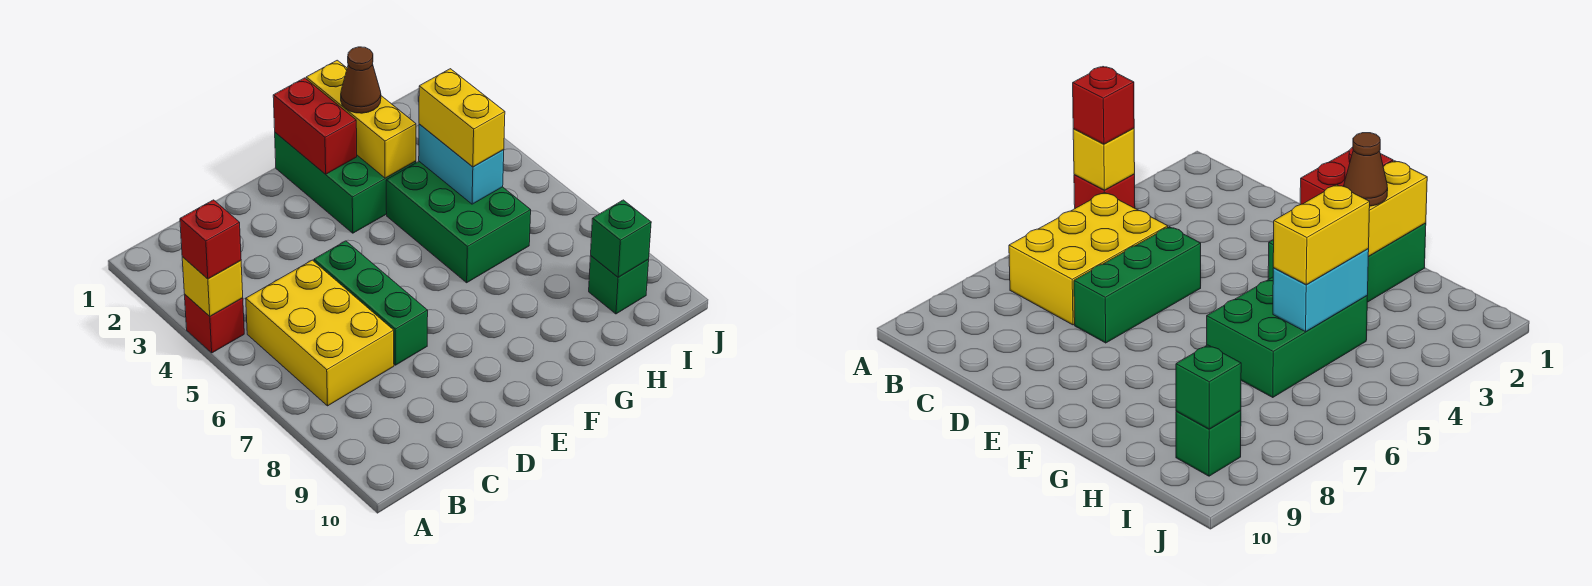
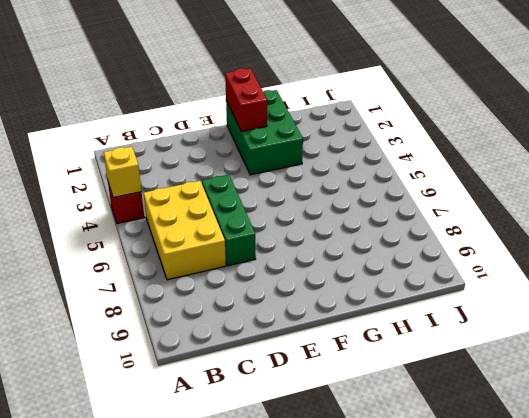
none -> green 2x3 brick [386,162,531,283]
none -> green 1x1 brick [589,256,649,314]
none -> yellow 1x3 brick [306,60,416,178]

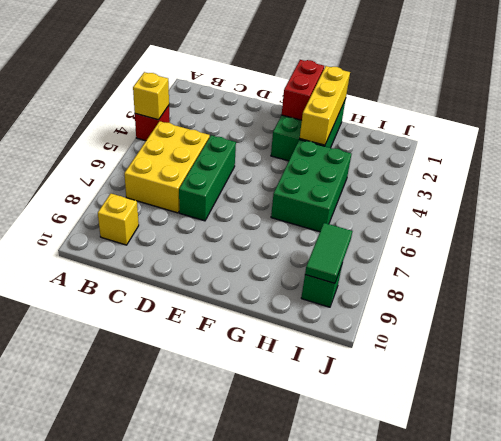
yellow 1x1 brick [98,194,139,245] -> none
green 1x2 tile [305,223,352,283] -> green 1x1 brick [591,200,651,277]
none -> cyan 1x2 brick [419,124,504,204]
none -> red 1x1 brick [180,200,241,279]
none -> brown 1x1 cone [341,47,381,113]

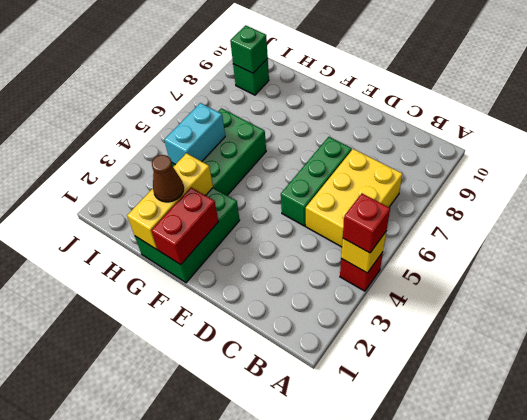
none -> yellow 1x2 brick [419,69,505,167]

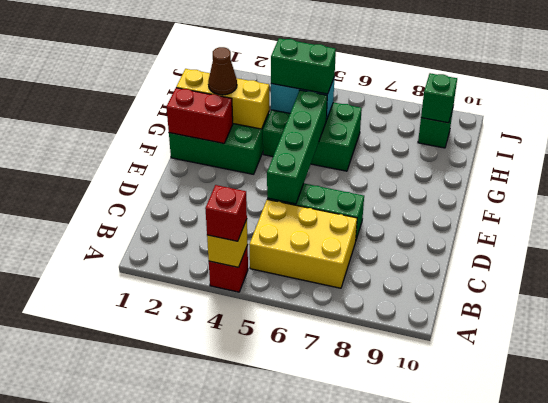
green 1x4 brick [267,90,327,204] -> none
green 1x2 brick [271,38,336,94] -> yellow 1x2 brick [419,69,505,167]

